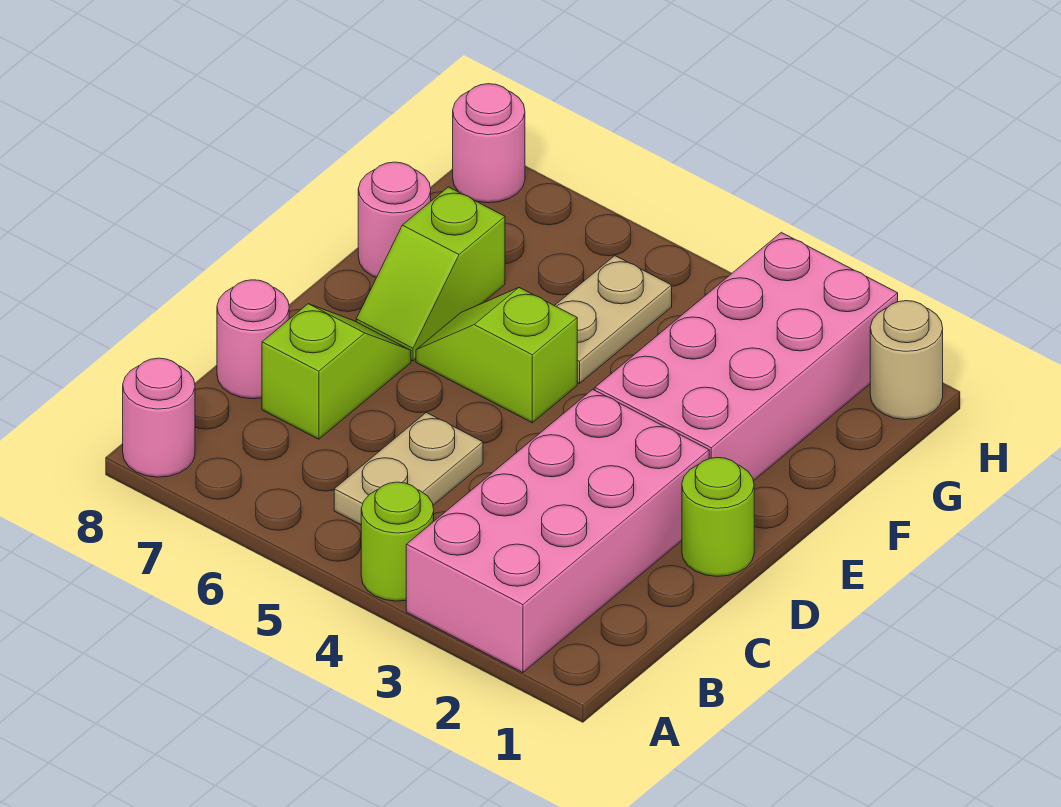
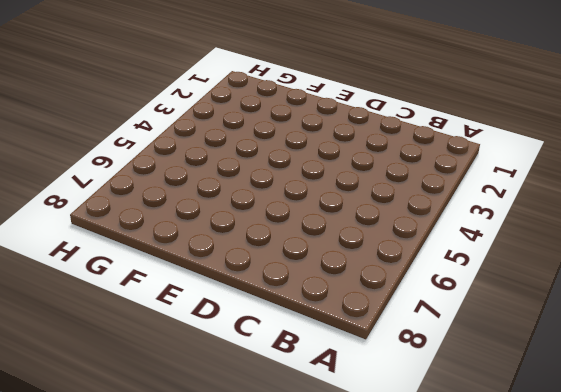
none -> pink 2x4 brick [406,389,709,673]
none -> lime 1x1 round brick [361,482,434,601]
none -> pink 1x1 round brick [123,358,195,477]

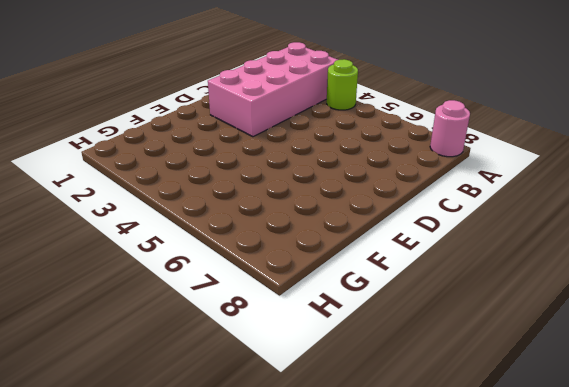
none -> tan 1x2 plate [334,412,483,525]
none -> lime 1x2 slope [262,304,411,439]
none -> pink 1x1 round brick [217,280,289,399]

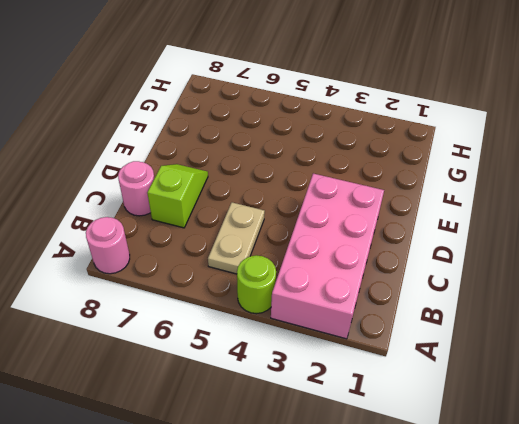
none -> lime 1x1 round brick [682,458,754,576]
none -> pink 2x4 brick [595,232,898,481]
none -> lime 1x2 slope [416,288,577,423]

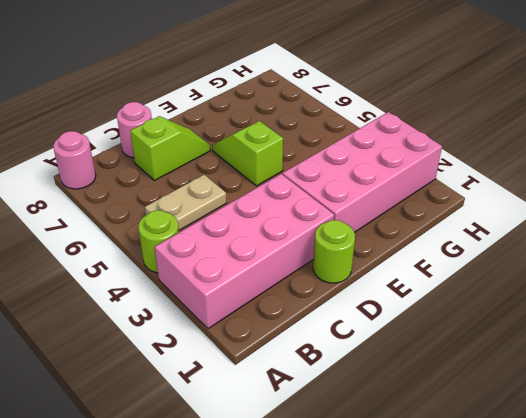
none -> lime 1x2 slope [356,187,505,361]
none -> tan 1x2 plate [555,256,672,384]
none -> pink 1x1 round brick [358,162,431,278]

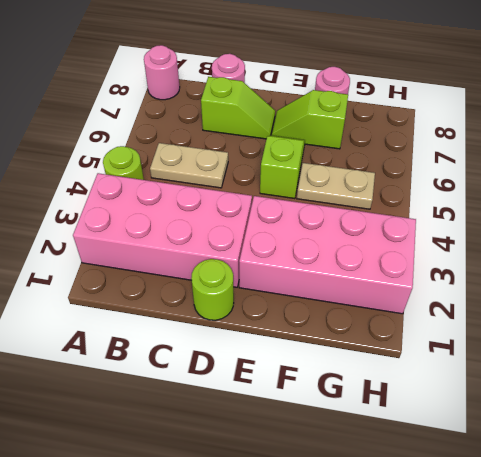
none -> tan 1x1 round brick [870,301,943,420]
none -> pink 1x1 round brick [453,84,525,203]

